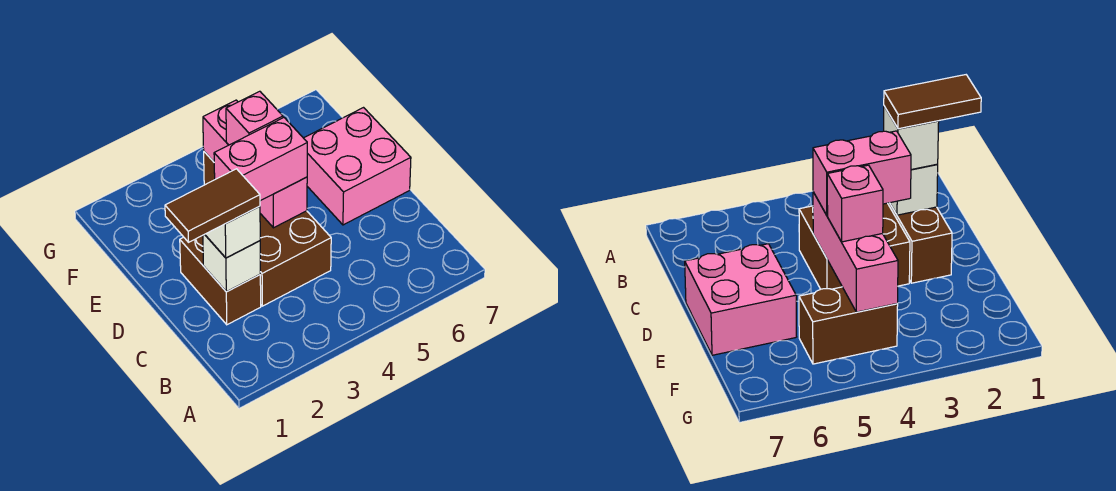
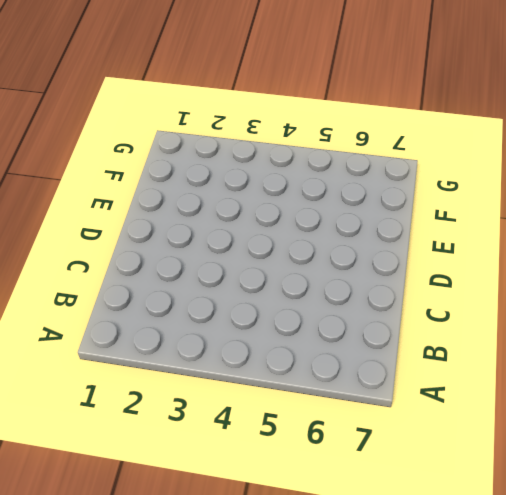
none -> brown 1x2 brick [180,235,261,325]
none -> brown 2x2 brick [260,211,331,306]

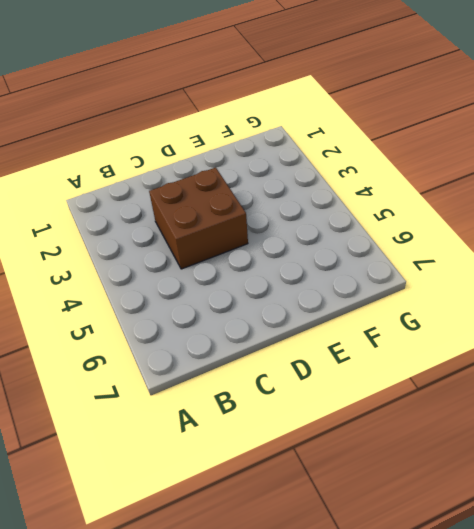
none -> brown 1x2 brick [180,235,261,325]
none -> pink 2x2 brick [304,108,411,225]

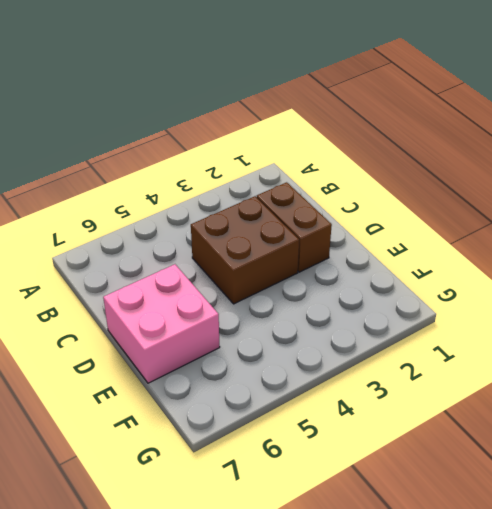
none -> brown 1x2 brick [799,287,898,364]
none -> white 1x1 brick [203,234,260,292]

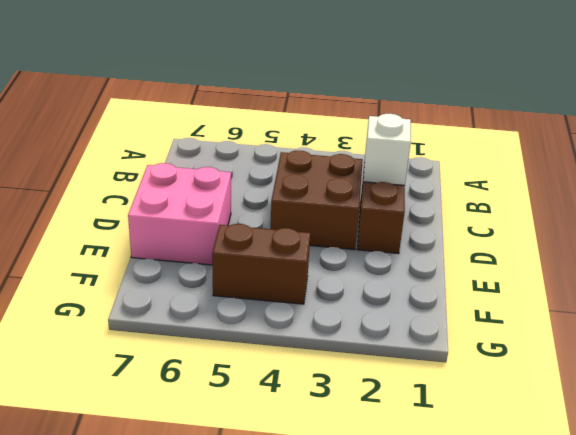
none -> pink 1x3 brick [203,100,307,228]
none -> white 1x1 brick [205,206,260,258]

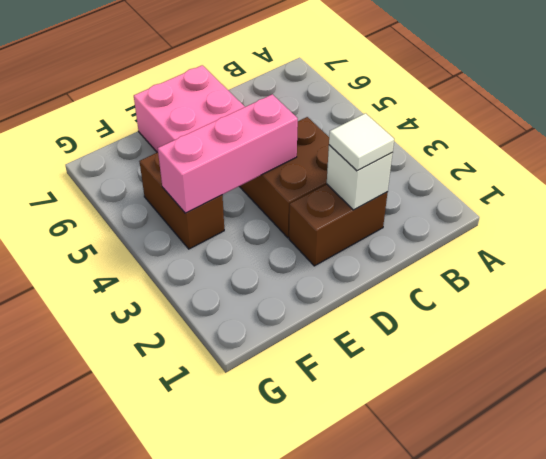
white 1x1 tile [329,113,394,171] -> white 1x1 brick [205,206,260,258]
none -> pink 1x2 brick [214,118,307,201]
none -> pink 1x1 brick [226,91,283,145]

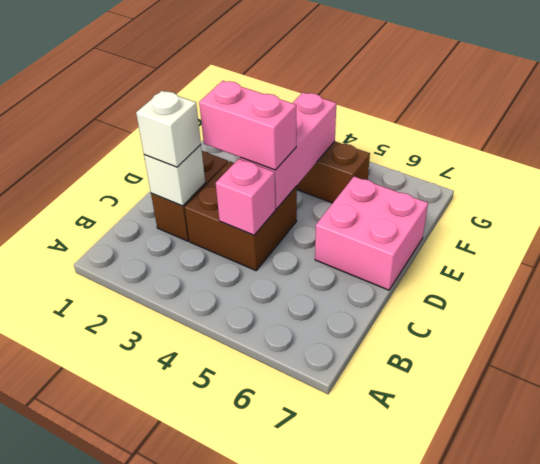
pink 1x1 brick [216,159,276,235] -> pink 1x1 brick moved to [226,91,283,145]
none -> brown 1x2 tile [165,169,260,242]

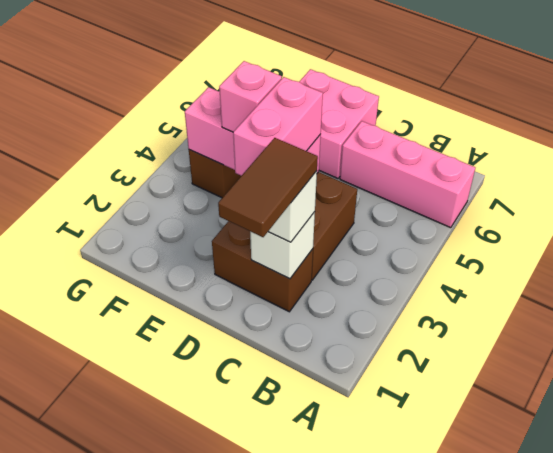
pink 1x3 brick [340,121,475,228] -> none

